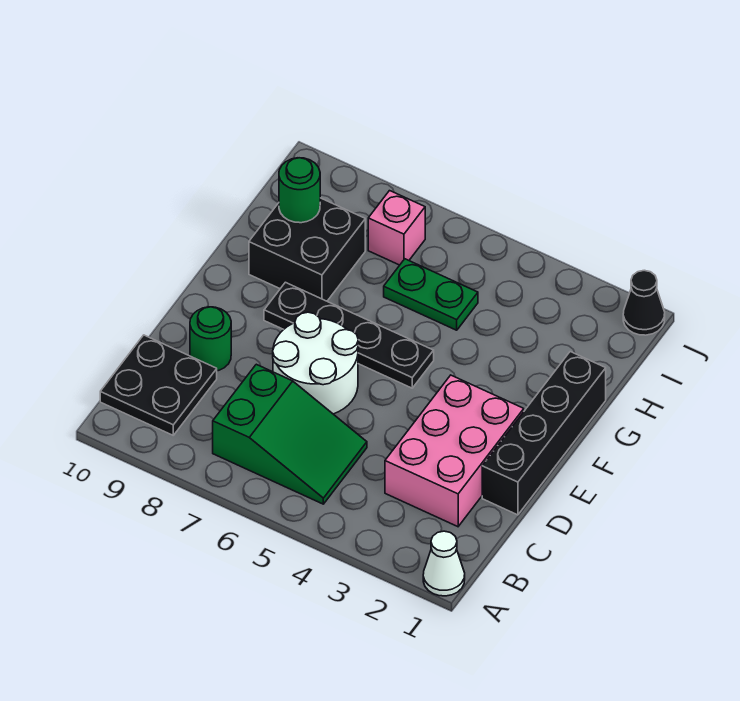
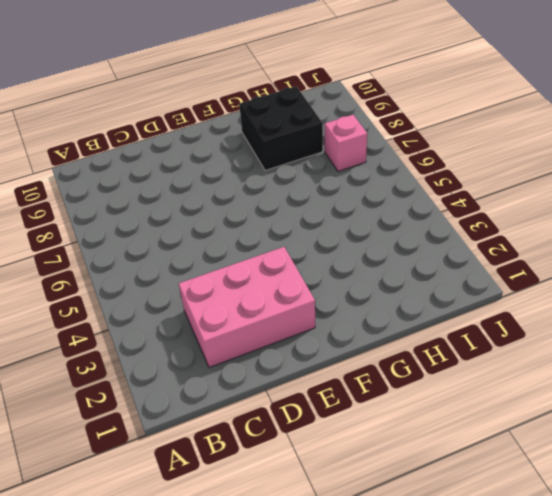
none -> white 1x1 cone [423,531,465,596]
none -> green 2x3 slope [213,364,367,504]
none -> black 2x2 plate [100,335,217,435]

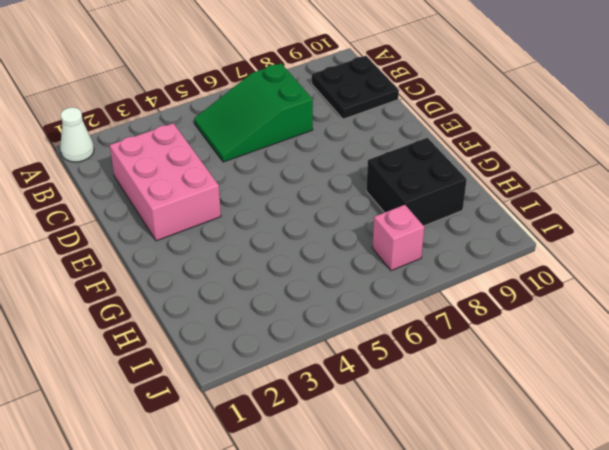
none -> black 1x4 brick [482,352,606,515]
none -> white 2x2 round brick [273,312,358,414]
none -> green 1x1 round brick [190,307,231,371]

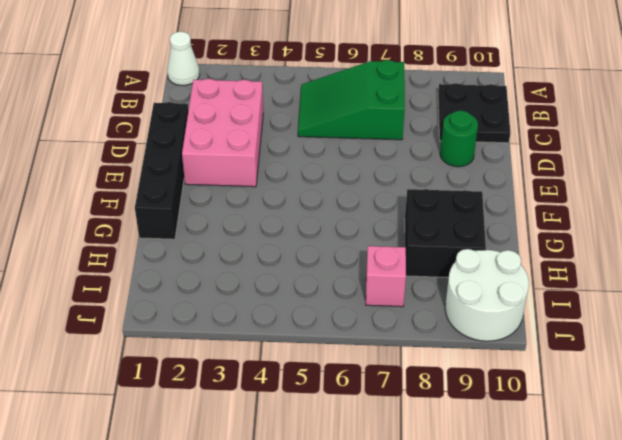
white 2x2 round brick [445,249,529,341] -> white 2x2 round brick moved to [273,312,358,414]
none -> black 1x4 plate [264,282,434,388]
none -> green 1x2 plate [384,259,478,330]
none -> black 1x1 cone [623,270,665,335]

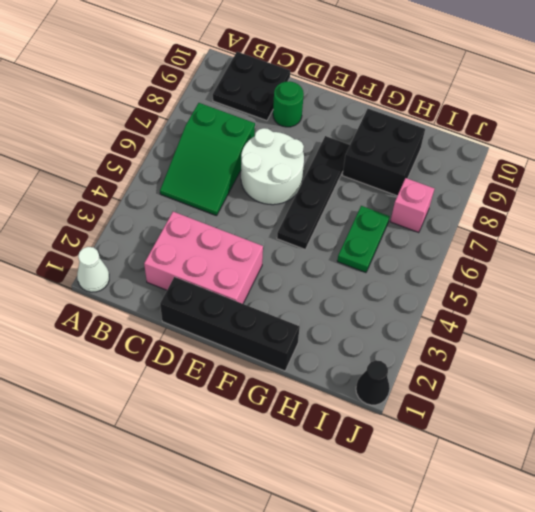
none -> green 1x1 round brick [279,158,320,223]

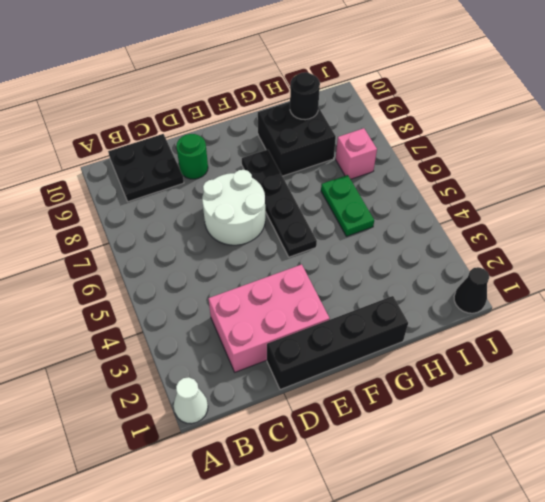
black 1x1 round brick [290,72,320,120] -> green 1x1 round brick [279,158,320,223]
none -> green 2x3 slope [213,364,367,504]

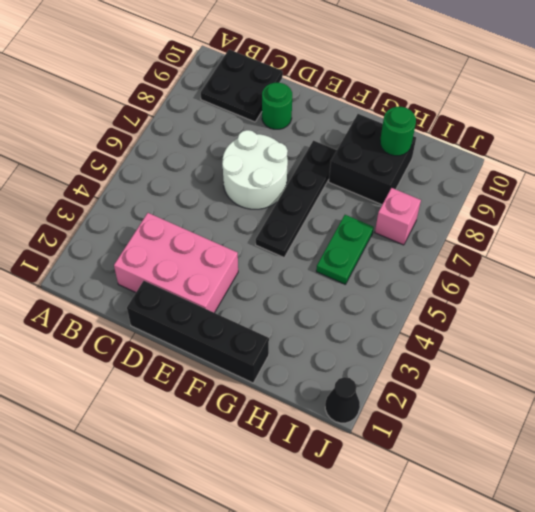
none -> white 1x1 cone [423,531,465,596]
none -> green 2x3 slope [213,364,367,504]

